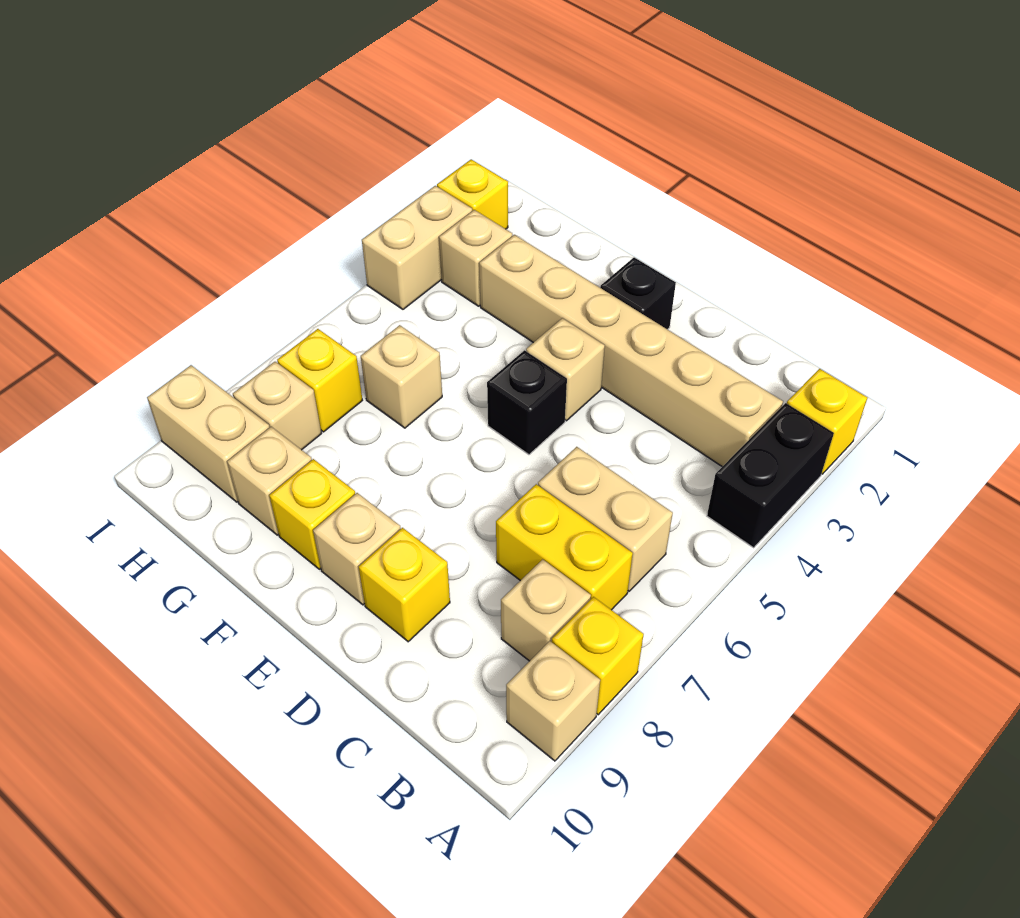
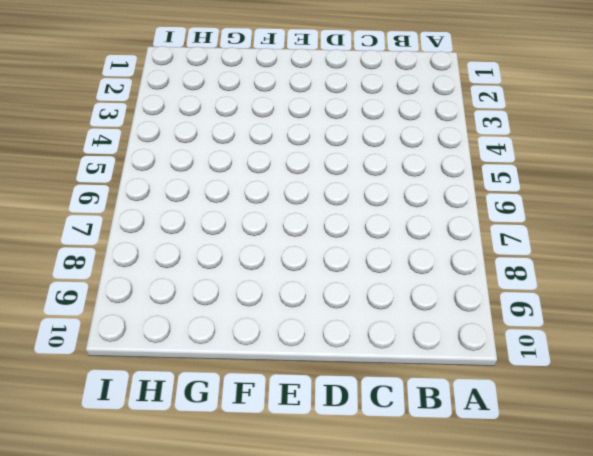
none -> yellow 1x1 brick [787,369,867,474]
none -> black 1x2 brick [707,403,834,548]
none -> yellow 1x1 brick [552,597,644,715]

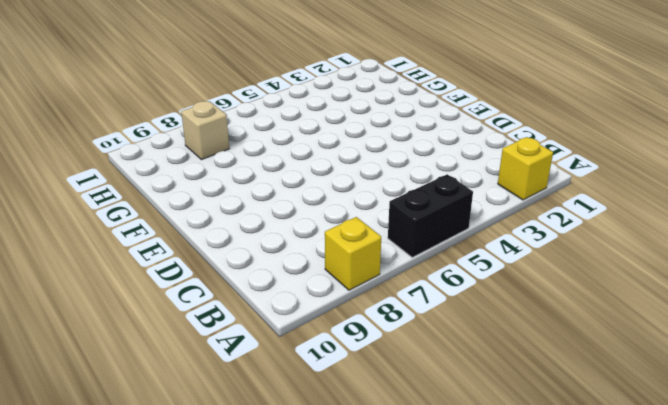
black 1x2 brick [388,174,473,257] -> black 1x2 brick moved to [707,403,834,548]
none -> tan 1x1 brick [506,641,600,761]
none -> tan 1x6 brick [479,235,783,467]
none -> tan 1x2 brick [538,447,673,591]

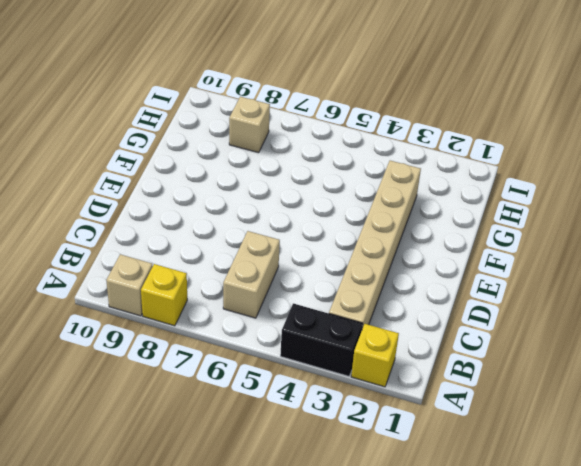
none -> yellow 1x2 brick [496,484,633,610]
none -> tan 1x1 brick [501,559,591,661]
none -> yellow 1x1 brick [359,528,450,642]

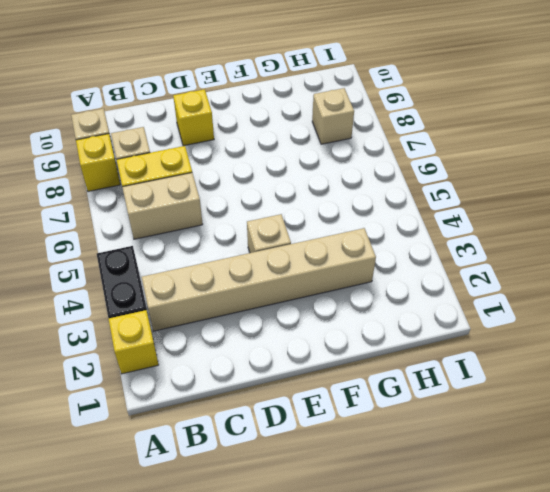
none -> black 1x1 brick [600,257,676,330]
none -> black 1x1 brick [487,350,567,455]
none -> tan 1x1 brick [313,493,401,605]

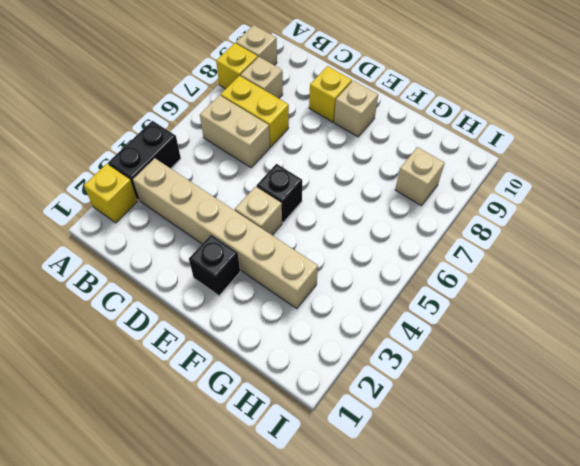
none -> yellow 1x1 brick [269,459,355,569]
none -> tan 1x1 brick [361,325,442,428]
none -> tan 1x1 brick [227,427,312,535]

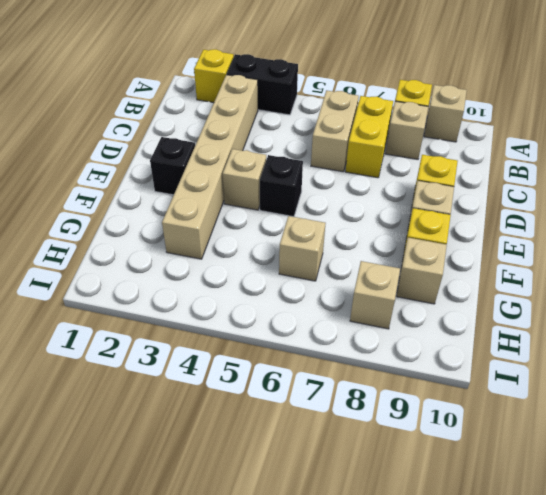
none -> tan 1x1 brick [439,210,512,306]
none -> yellow 1x1 brick [277,329,363,432]
none -> tan 1x2 brick [147,365,270,502]

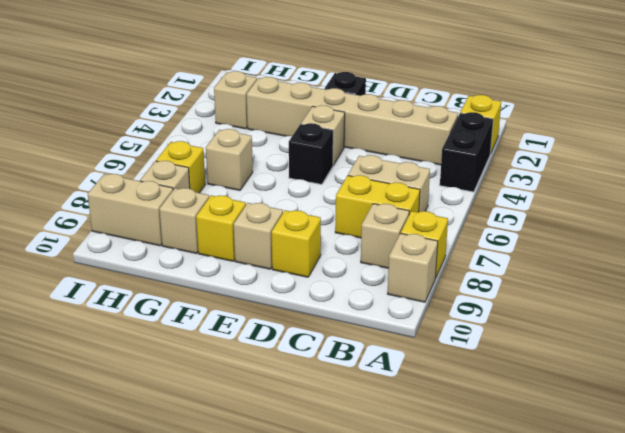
none -> yellow 1x1 brick [437,159,508,229]
none -> tan 1x2 brick [362,186,472,309]

